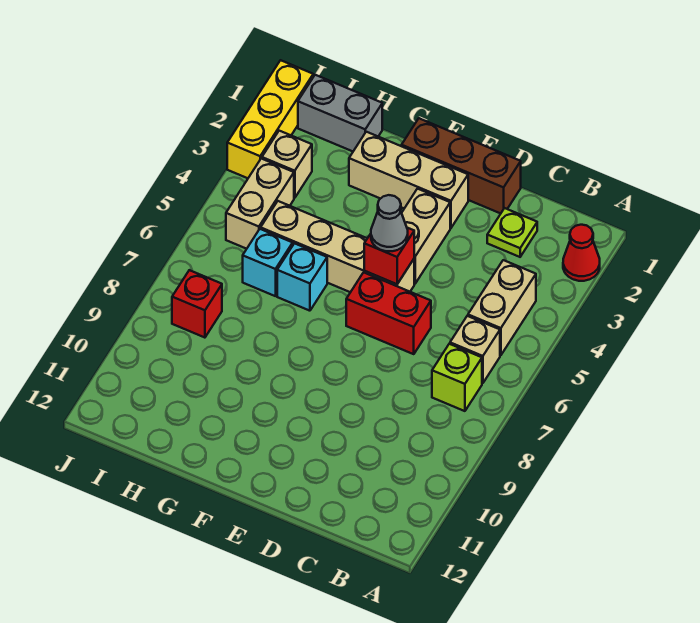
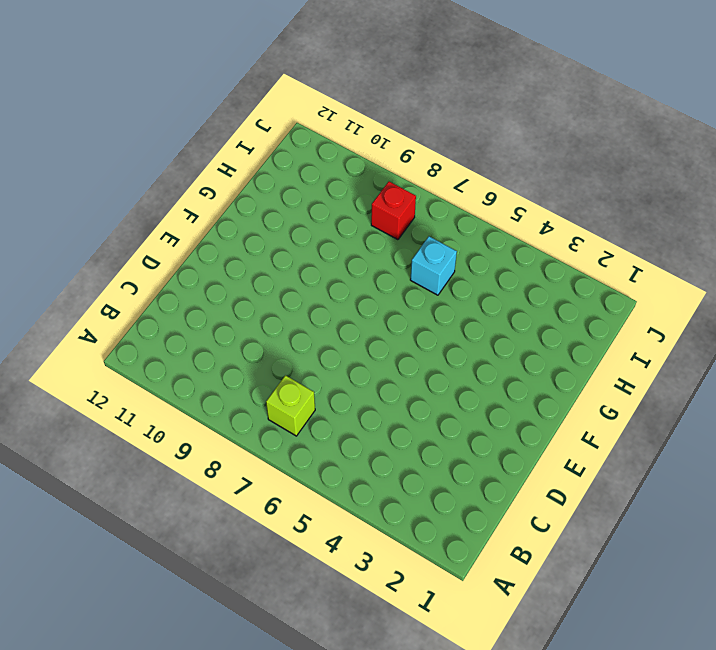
none -> red 1x1 cone [563,225,600,281]
none -> tan 1x2 brick [468,260,536,355]
none -> tan 1x1 brick [450,316,500,383]

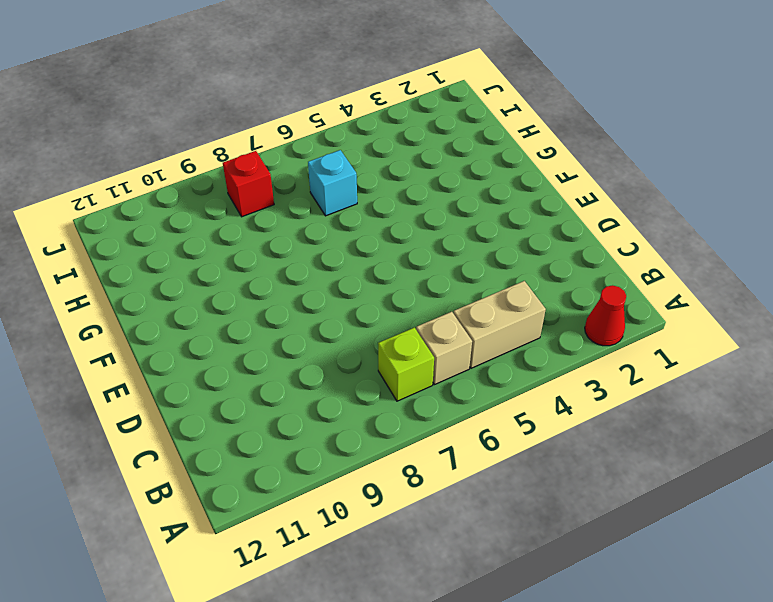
none -> lime 1x1 plate [487,208,537,257]
none -> brown 1x3 brick [402,118,521,214]
none -> red 1x2 brick [346,272,431,354]

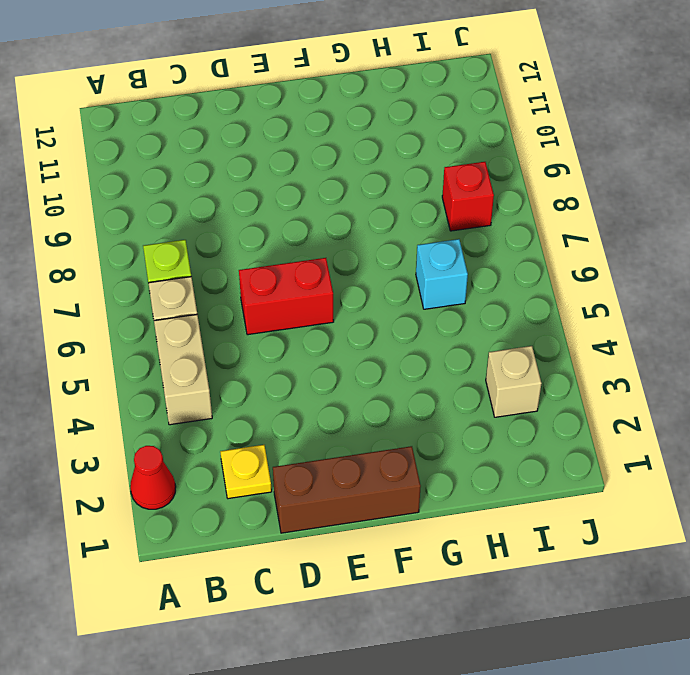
yellow 1x1 plate [220,445,272,499] -> lime 1x1 plate [487,208,537,257]
none -> tan 1x3 brick [349,132,468,228]
none -> tan 1x2 brick [402,189,450,284]
none -> tan 1x4 brick [261,201,414,292]

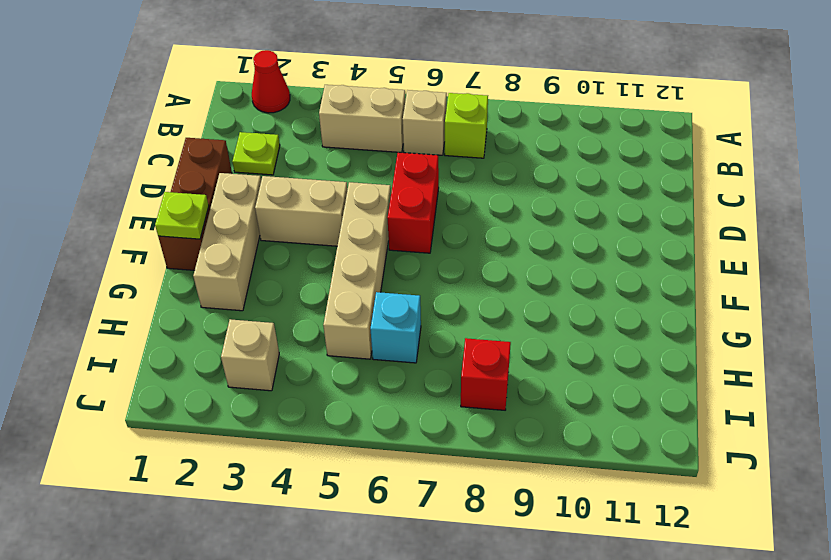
lime 1x1 plate [155,192,209,239] -> none
none -> cyan 1x1 brick [277,243,327,311]
none -> grey 1x2 brick [298,75,382,151]
none -> tan 1x2 brick [226,159,294,249]

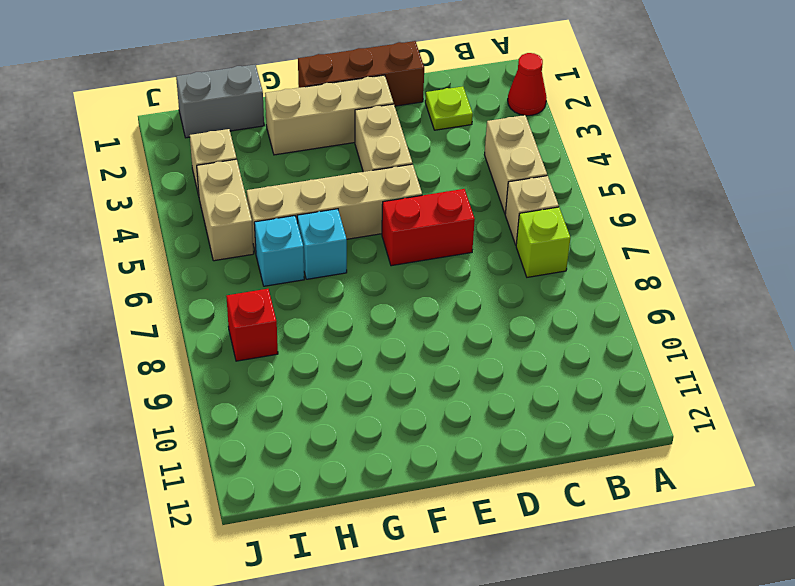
none -> yellow 1x3 brick [227,60,313,178]
none -> red 1x1 brick [364,228,414,284]
none -> grey 1x1 cone [371,195,408,251]

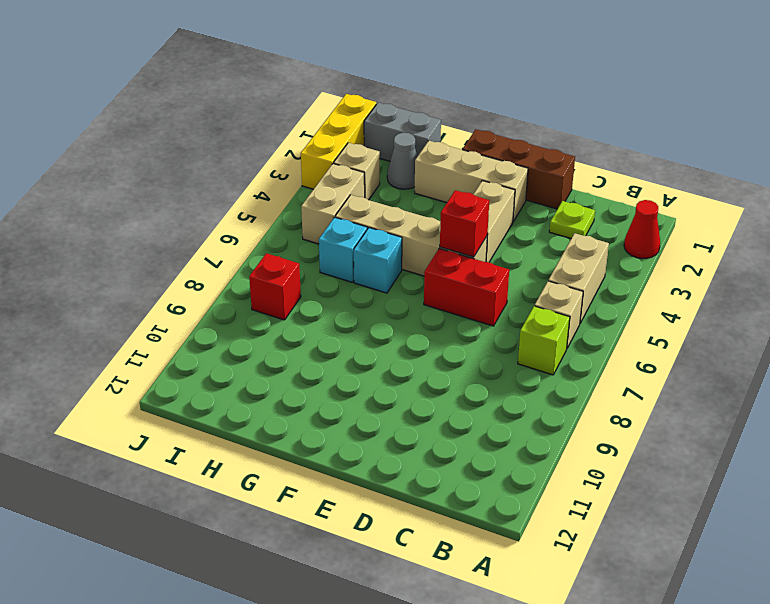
grey 1x1 cone [387,133,417,189] -> grey 1x1 cone moved to [371,195,408,251]

